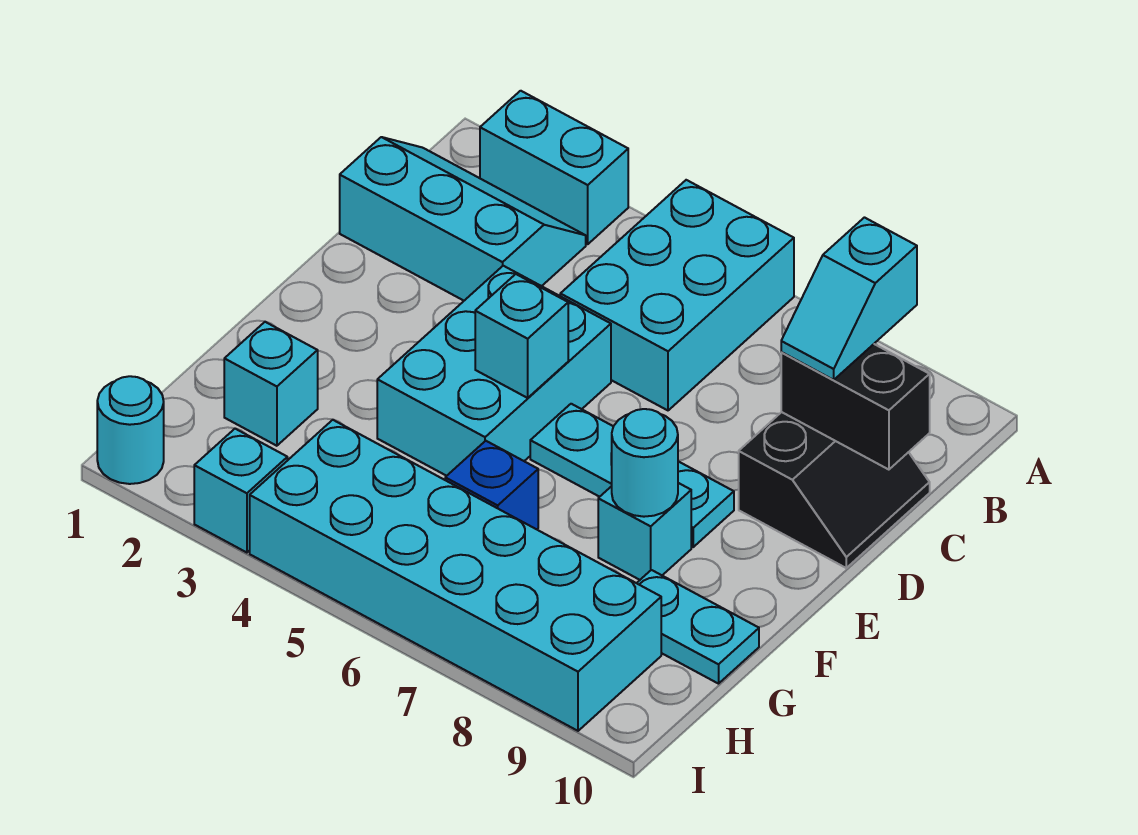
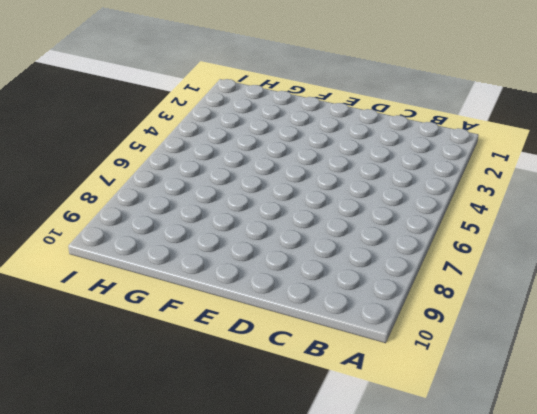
none -> cyan 1x2 brick [480,91,628,244]
none -> cyan 2x3 brick [560,180,794,410]
none -> cyan 2x3 slope [340,137,586,301]

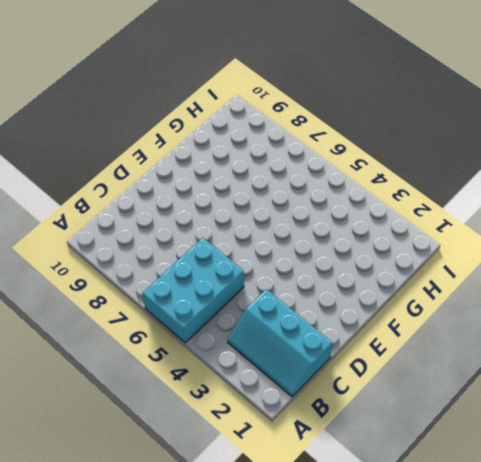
none -> cyan 1x2 brick [480,91,628,244]
none -> black 2x2 slope [739,412,930,568]
none -> cyan 2x3 brick [377,266,611,476]

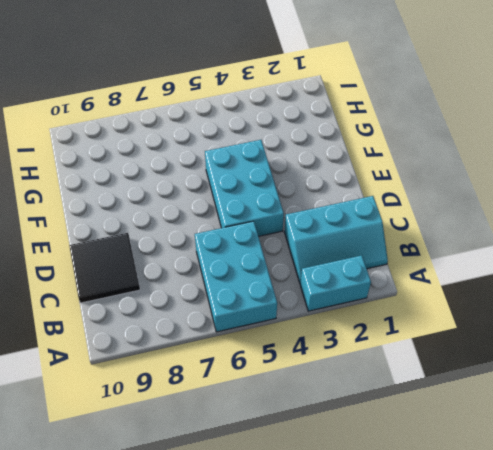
black 2x2 tile [69,233,140,303] -> black 2x2 slope [739,412,930,568]
none -> cyan 1x3 plate [530,404,734,547]
none -> cyan 1x1 brick [598,483,691,580]
none -> cyan 1x1 brick [224,322,318,446]

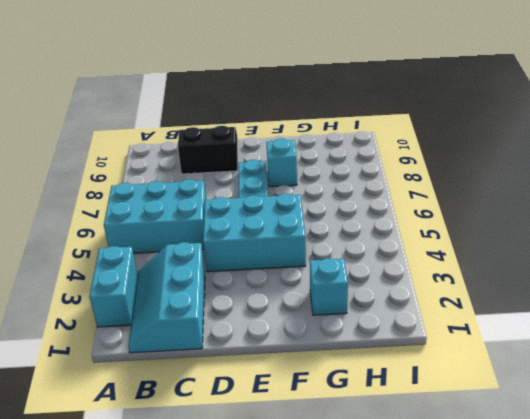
none -> blue 1x1 brick [445,441,538,529]
none -> cyan 1x2 plate [637,570,759,684]
none -> cyan 2x6 brick [250,420,661,731]

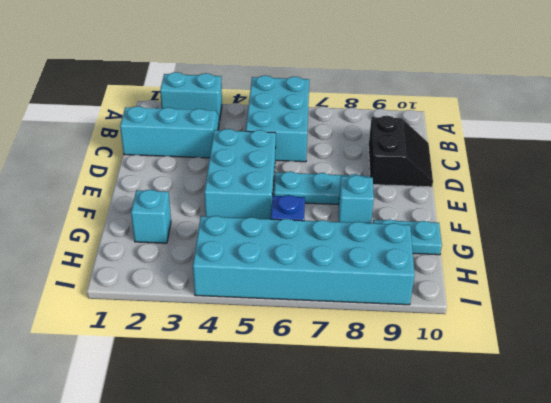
none -> cyan 1x1 round brick [97,376,164,484]
none -> cyan 1x1 brick [194,429,287,553]
none -> black 1x2 brick [781,344,930,470]

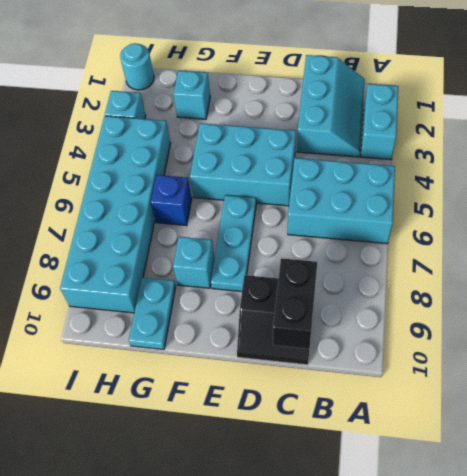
none -> cyan 1x1 brick [475,274,568,398]
none -> cyan 1x1 round brick [611,409,678,517]
none -> cyan 1x2 slope [781,218,917,380]

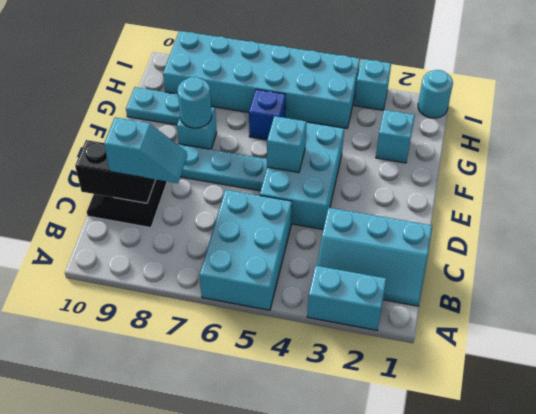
cyan 1x2 slope [104,118,187,183] -> cyan 1x2 slope turned to [781,218,917,380]

